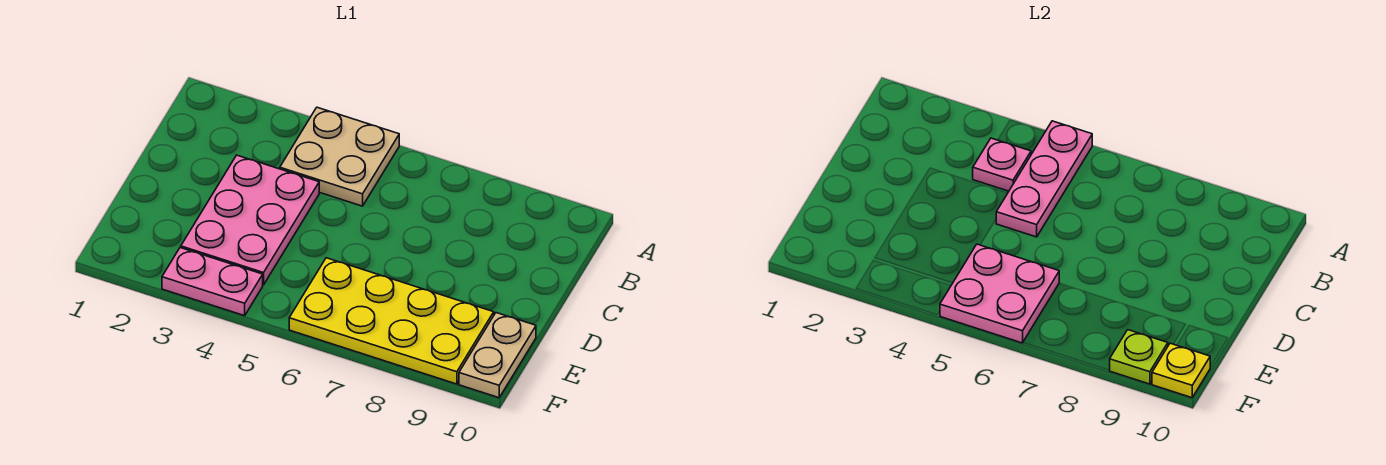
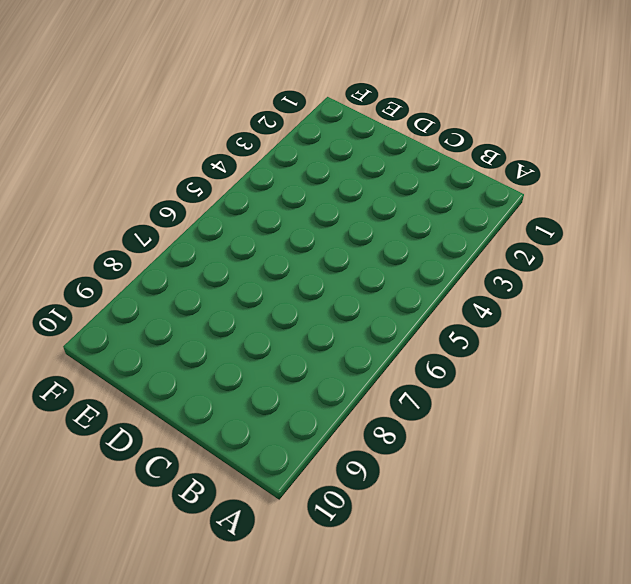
none -> tan 2x2 plate [280,107,399,206]
none -> pink 2x3 plate [181,155,319,285]

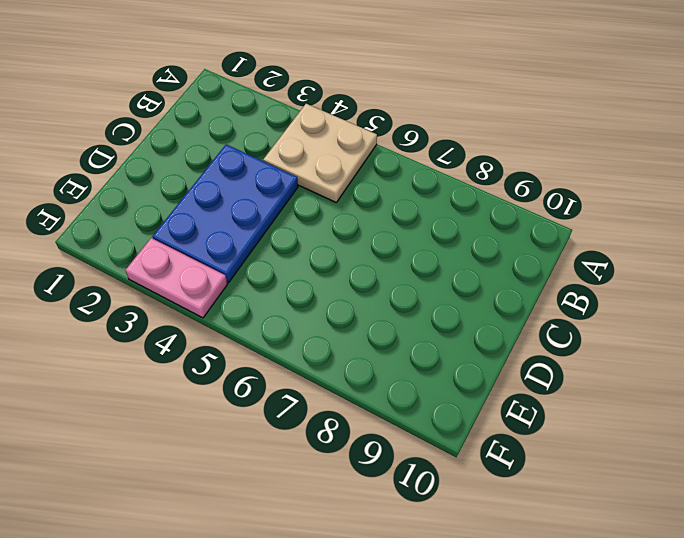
blue 2x3 plate [153,144,298,282] -> pink 2x3 plate [181,155,319,285]
none -> yellow 2x4 plate [289,258,494,384]
none -> tan 1x2 plate [459,313,536,398]

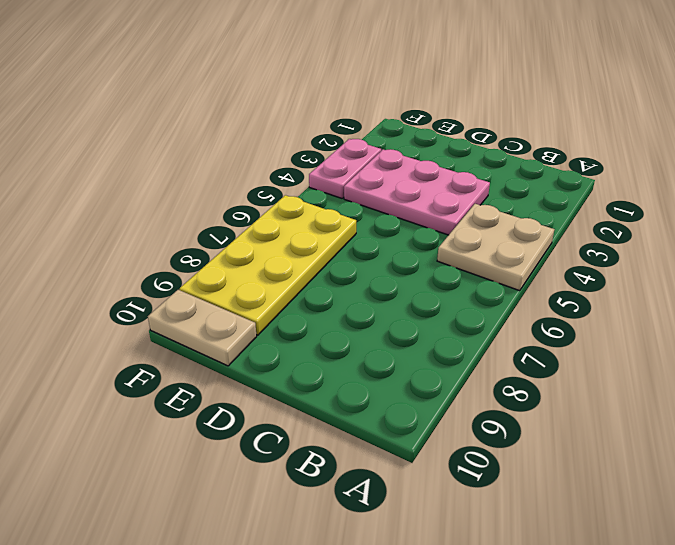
none -> pink 1x3 plate [996,121,1092,237]
none -> pink 1x1 plate [973,138,1031,191]

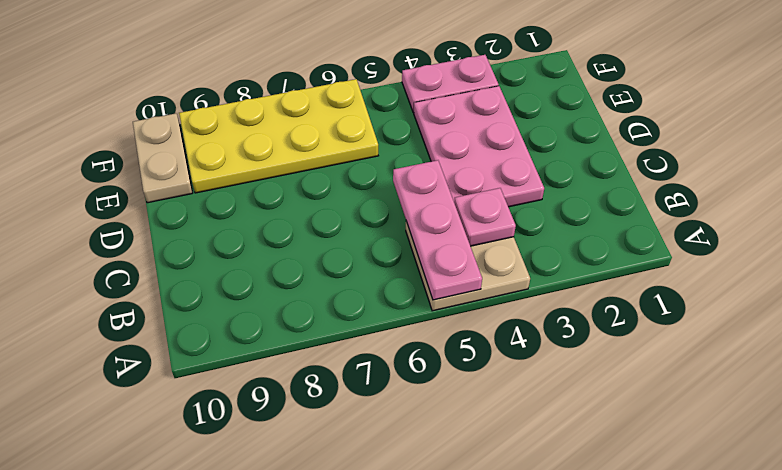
none -> pink 2x2 plate [940,244,1059,343]
none -> lime 1x1 plate [1109,330,1168,384]

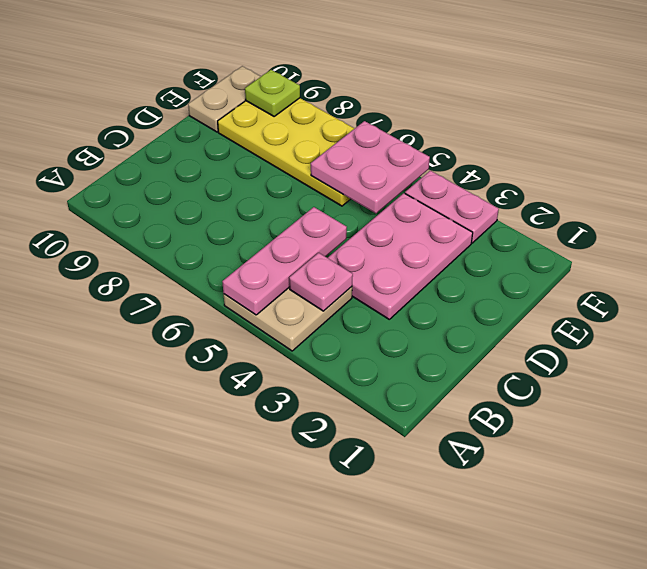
none -> yellow 1x1 plate [1152,343,1211,398]

